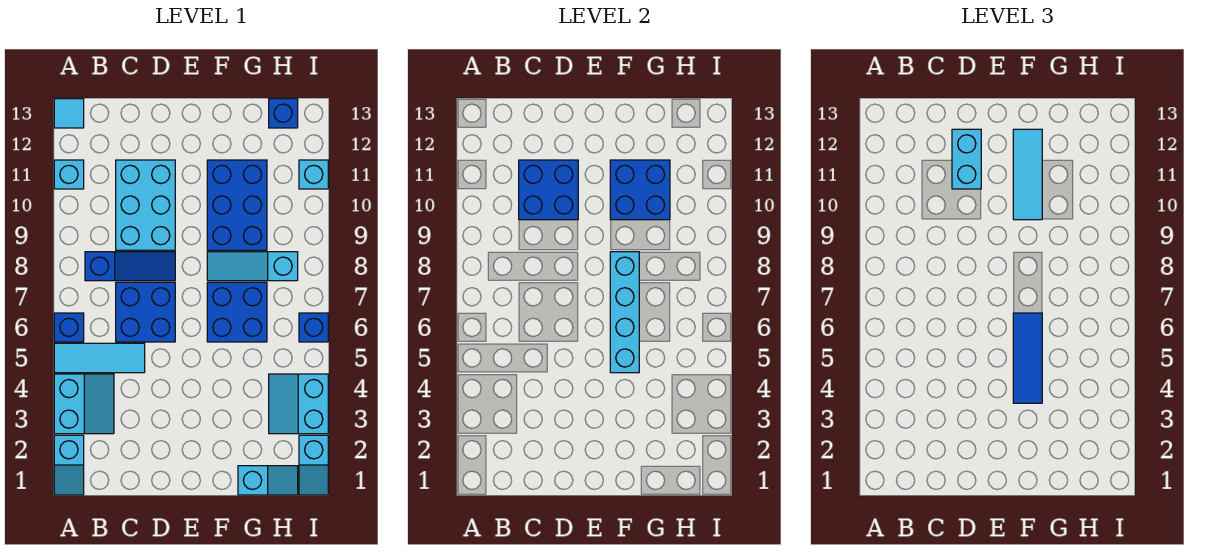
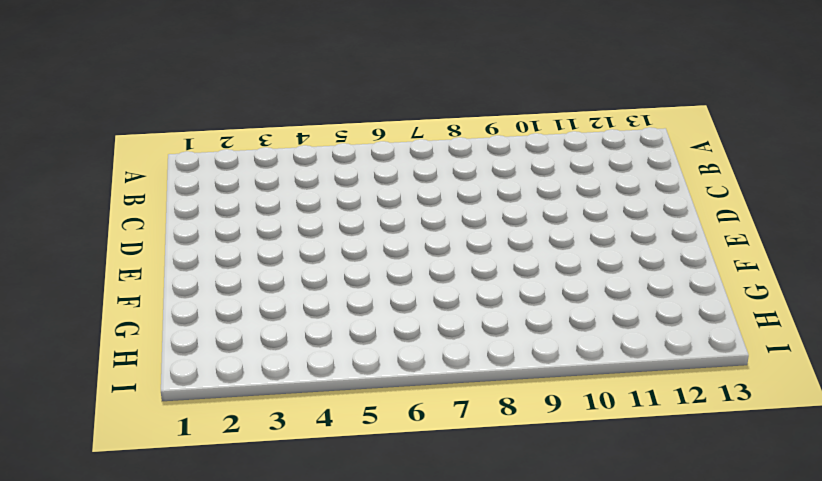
none -> cyan 1x2 slope [54,435,84,495]
none -> cyan 2x2 slope [54,374,114,434]
none -> cyan 1x3 tile [54,343,145,373]

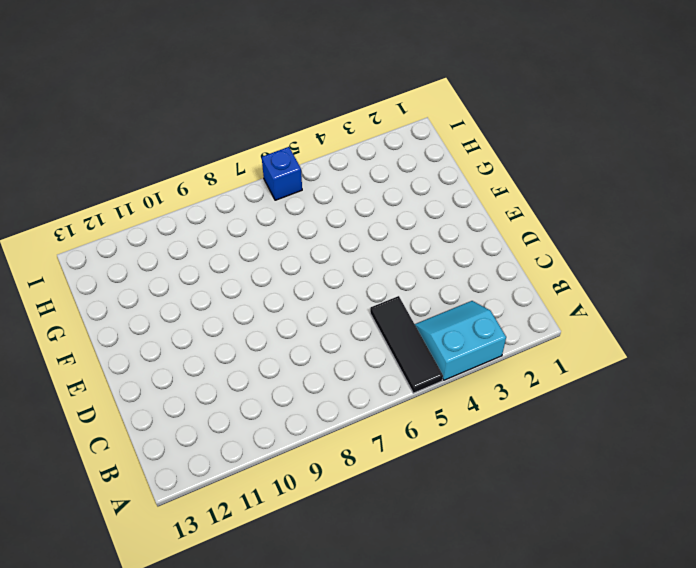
black 1x3 tile [370,296,443,393] -> cyan 1x3 tile [54,343,145,373]
none -> cyan 1x2 slope [54,435,84,495]
none -> blue 1x1 brick [54,313,84,342]
none -> cyan 1x1 brick [54,160,84,189]

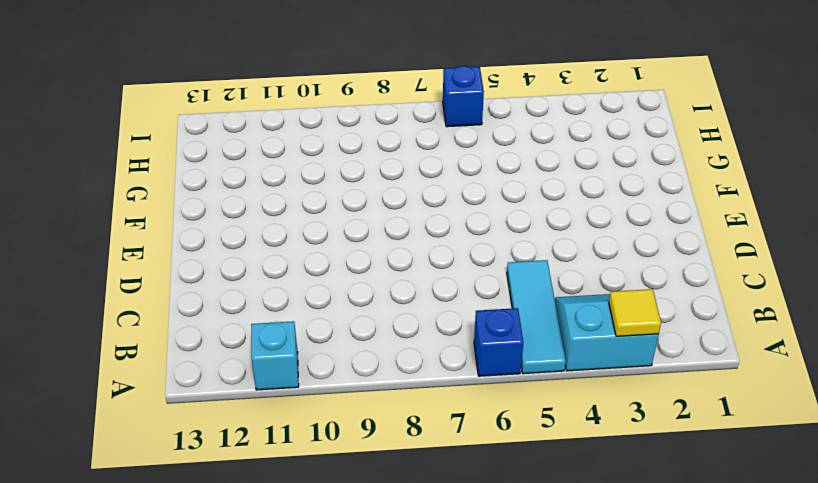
yellow 1x1 tile [609,289,661,336] -> none
none -> cyan 1x2 slope [54,435,84,495]
none -> cyan 1x1 tile [54,99,84,128]
none -> blue 1x3 slope [85,252,175,281]

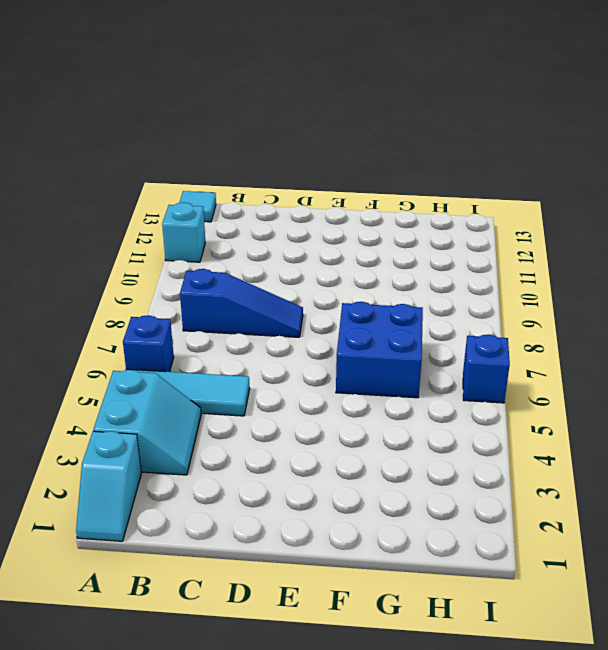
none -> blue 2x2 brick [116,282,175,342]
none -> cyan 2x3 brick [116,160,175,250]
none -> cyan 1x3 slope [207,252,298,281]

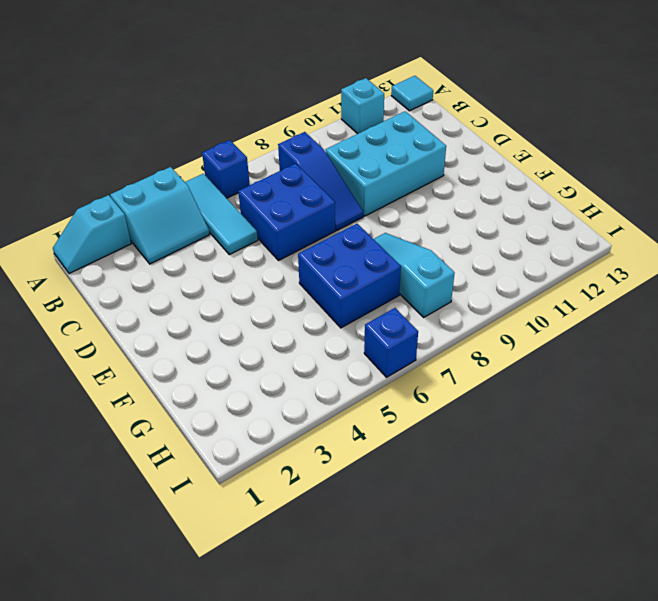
none -> blue 2x3 brick [207,160,267,250]
none -> cyan 1x2 slope [238,466,298,495]
none -> cyan 2x2 slope [269,374,328,434]

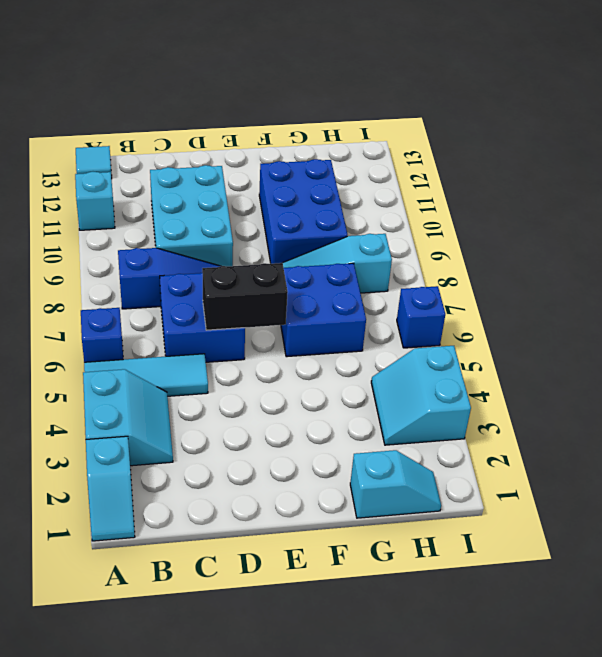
black 1x2 brick [202,263,288,330] -> none
none -> blue 1x1 brick [269,99,298,128]
none -> cyan 1x2 slope [299,435,328,495]
none -> cyan 1x1 brick [299,160,328,189]

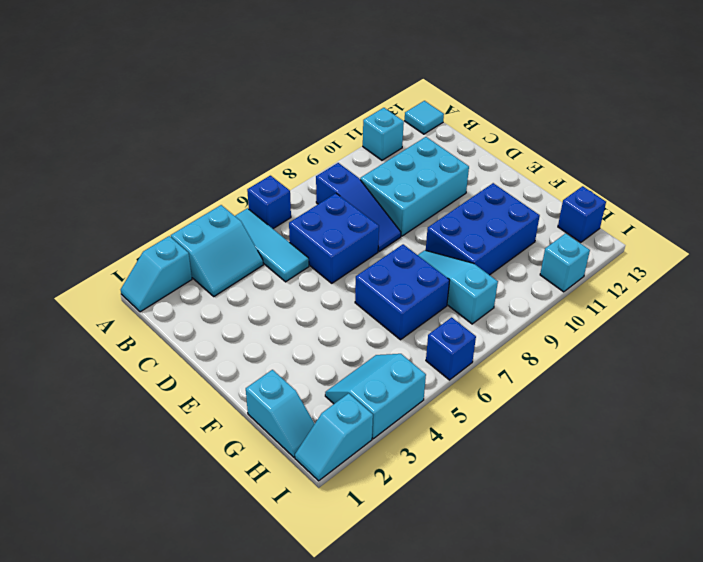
none -> blue 2x2 brick [519,160,578,220]
none -> cyan 1x4 brick [610,252,639,373]
none -> blue 2x2 brick [610,160,670,220]

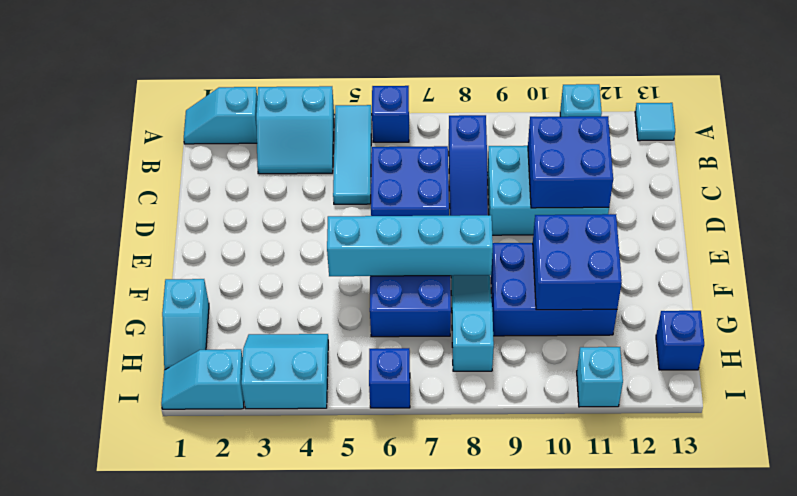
none -> cyan 1x2 brick [952,129,981,189]
none -> blue 1x3 tile [1013,313,1042,403]
none -> cyan 1x3 tile [1013,129,1042,220]

